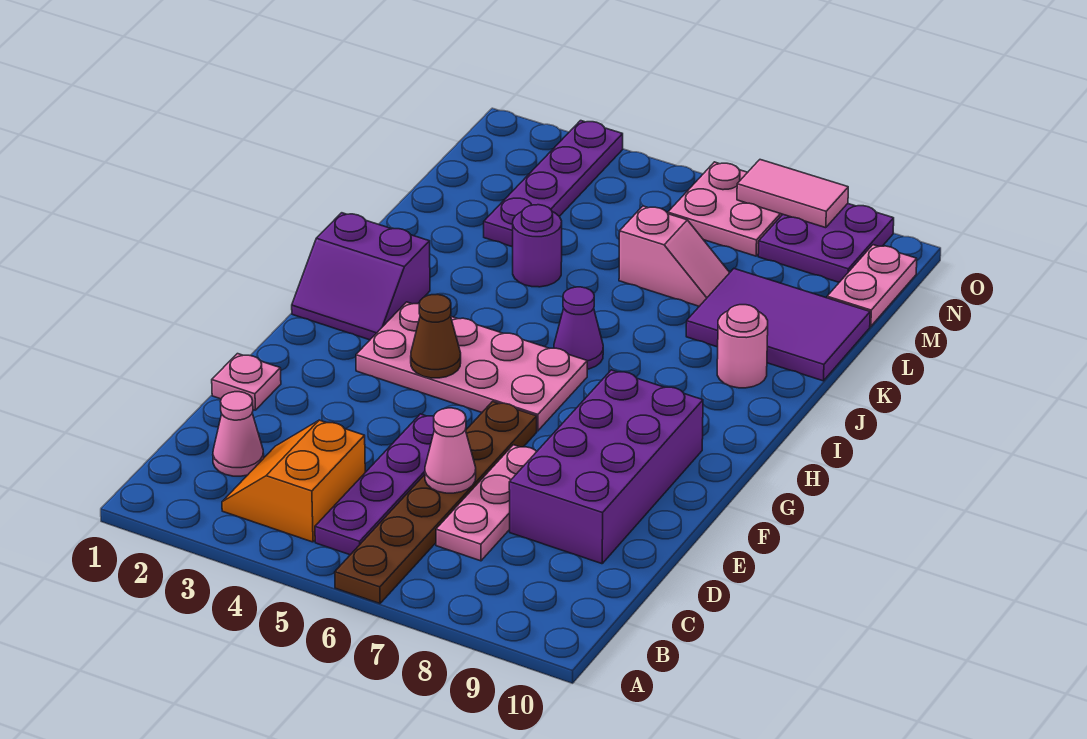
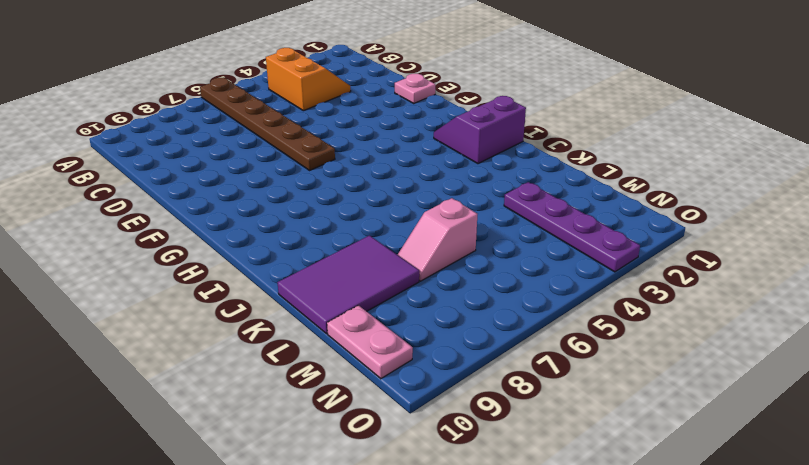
none -> purple 1x4 plate [315,414,434,555]
none -> pink 1x1 cone [213,392,264,476]
none -> pink 1x3 plate [436,445,537,561]

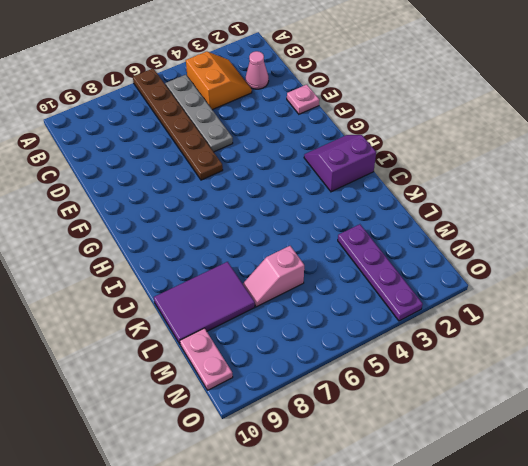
grey 1x4 plate [165,75,233,152] -> purple 1x4 plate [315,414,434,555]
none -> pink 1x3 plate [436,445,537,561]
none -> purple 2x4 brick [509,370,703,564]
none -> pink 2x4 plate [356,302,587,431]

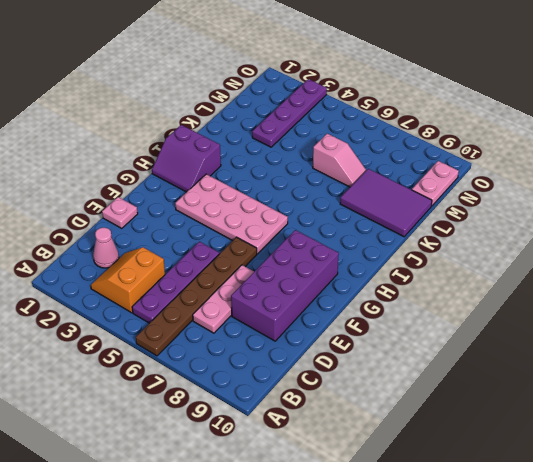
none -> purple 1x1 cone [554,287,603,369]
none -> pink 1x1 round brick [717,305,768,388]
none -> purple 1x1 round brick [513,205,562,287]

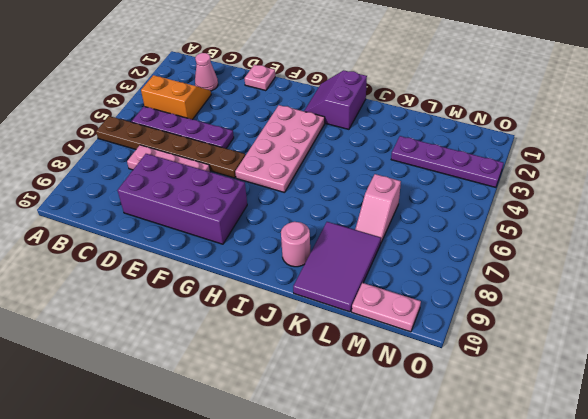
none -> purple 1x1 cone [554,287,603,369]
none -> purple 1x1 round brick [513,205,562,287]
none -> pink 2x2 plate [668,162,783,256]

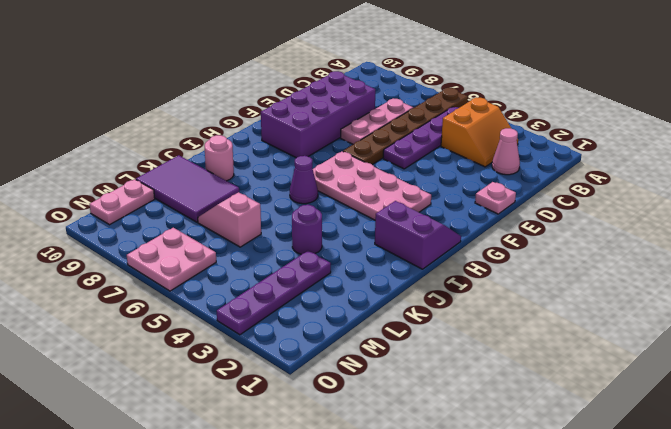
none -> purple 2x2 plate [758,204,894,282]
none -> pink 1x1 cone [425,408,476,493]
none -> brown 1x1 cone [411,294,461,378]

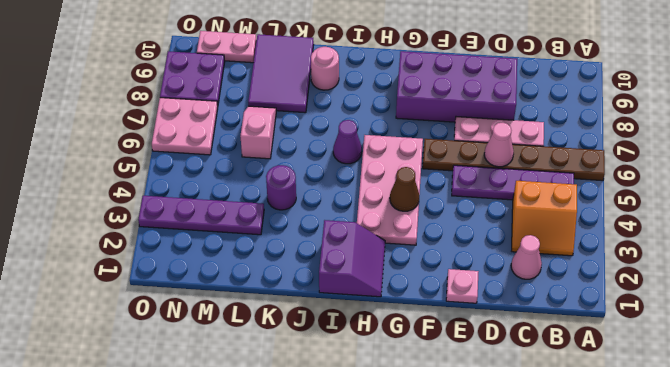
none -> pink 1x2 tile [737,160,848,228]

